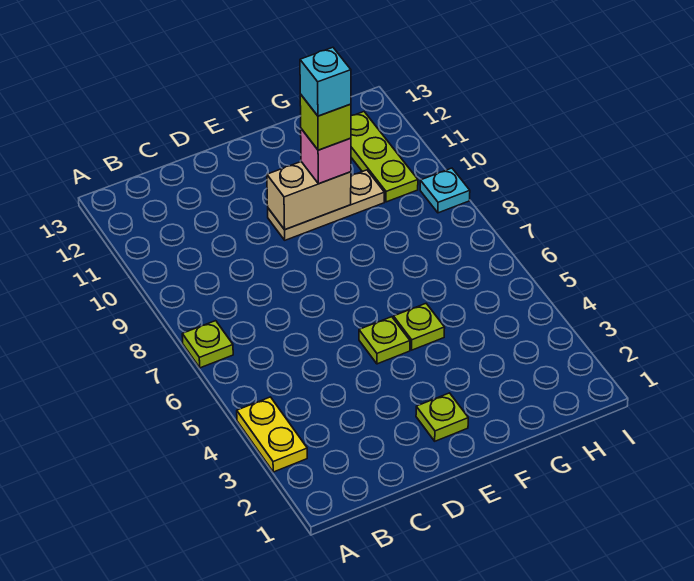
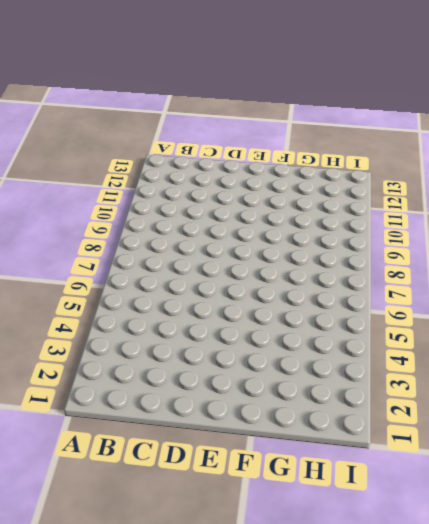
none -> yellow 1x2 plate [237,397,307,472]
none -> lime 1x1 plate [182,321,233,368]
none -> lime 1x1 plate [416,393,468,441]

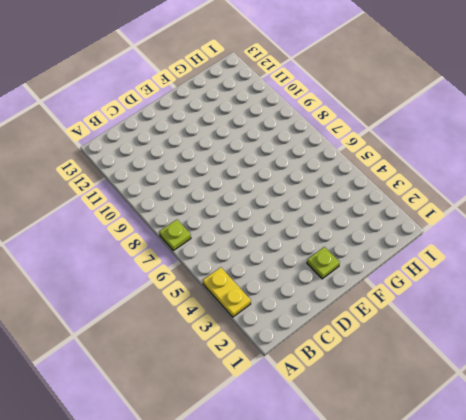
none -> lime 1x1 plate [359,317,410,364]
none -> tan 1x3 plate [268,170,384,240]
none -> lime 1x1 plate [394,304,445,350]

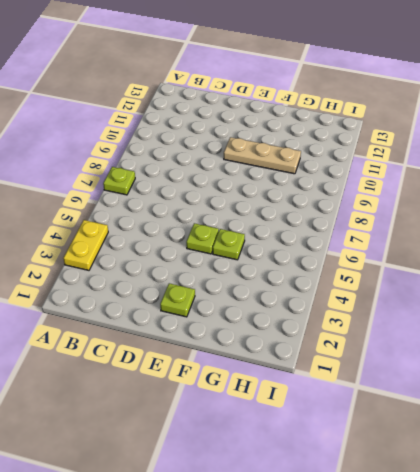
none -> lime 1x3 plate [351,112,418,202]
none -> cyan 1x1 plate [420,168,470,213]
none -> tan 1x2 brick [267,162,351,230]

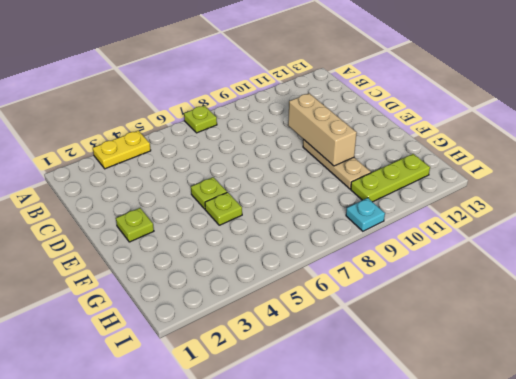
tan 1x3 brick [288,93,357,166] -> tan 1x2 brick [267,162,351,230]
none -> pink 1x1 brick [301,129,351,184]
none -> lime 1x1 brick [300,94,351,150]
none -> cyan 1x1 brick [300,47,351,116]

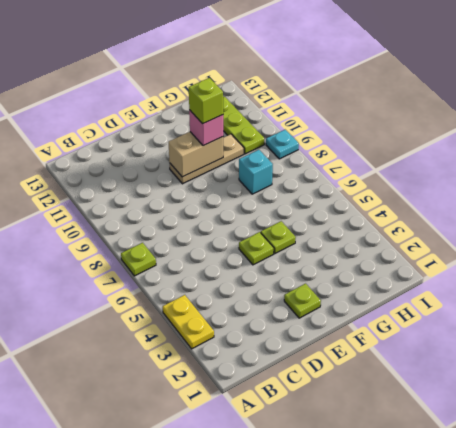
cyan 1x1 brick [239,150,273,194] -> cyan 1x1 brick moved to [300,47,351,116]

